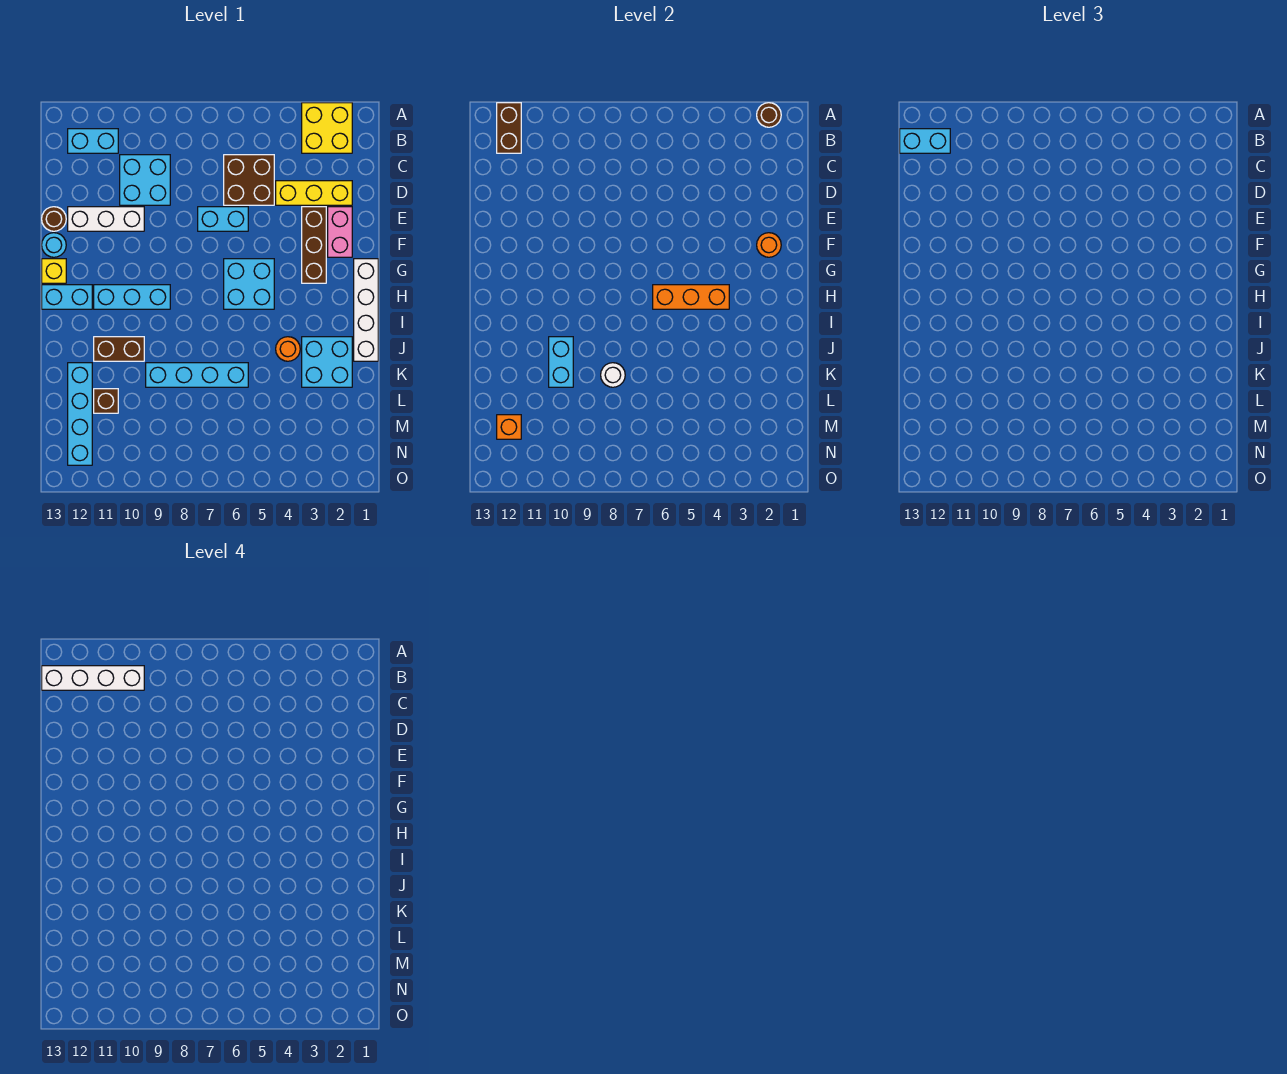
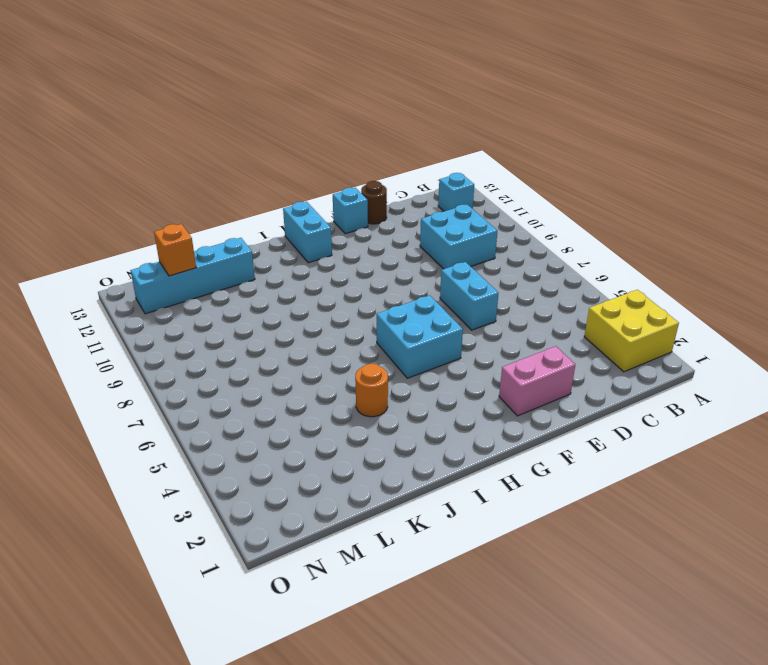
cyan 1x1 brick [438,173,474,211] -> cyan 1x2 brick [68,129,118,153]
cyan 1x1 brick [333,188,368,234] -> cyan 1x1 round brick [42,233,66,257]
none -> brown 2x2 brick [224,155,274,205]
none -> yellow 1x3 brick [276,181,352,205]
none -> brown 1x3 brick [302,207,326,283]
none -> white 1x3 brick [68,207,144,231]

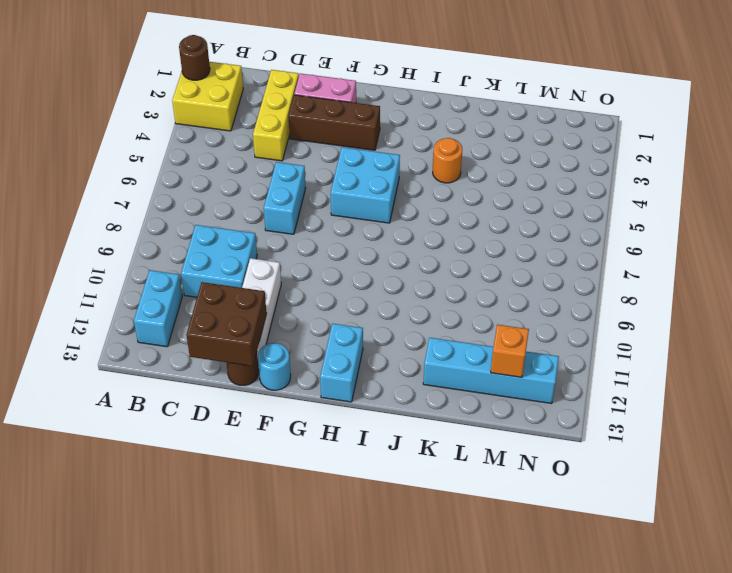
brown 2x2 brick [186,282,267,366] -> brown 2x2 brick moved to [224,155,274,205]
none -> white 1x4 brick [354,259,378,361]
none -> yellow 1x1 brick [42,259,66,283]
none -> cyan 1x3 brick [94,285,170,309]
none -> cyan 2x2 brick [302,337,352,387]

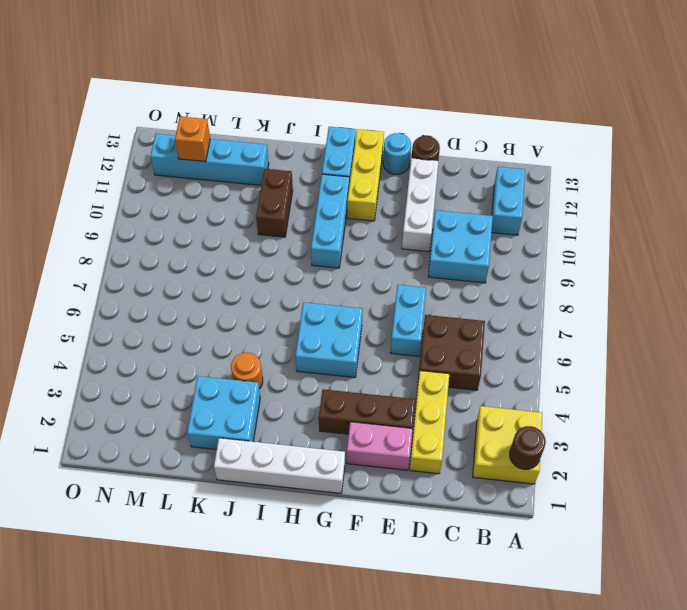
yellow 1x3 brick [347,129,384,221] -> yellow 1x1 brick [42,259,66,283]
none -> cyan 1x4 brick [146,363,248,387]
none -> brown 1x1 brick [94,389,118,413]
none -> brown 1x2 brick [497,103,521,153]
none -> orange 1x1 round brick [757,233,781,257]

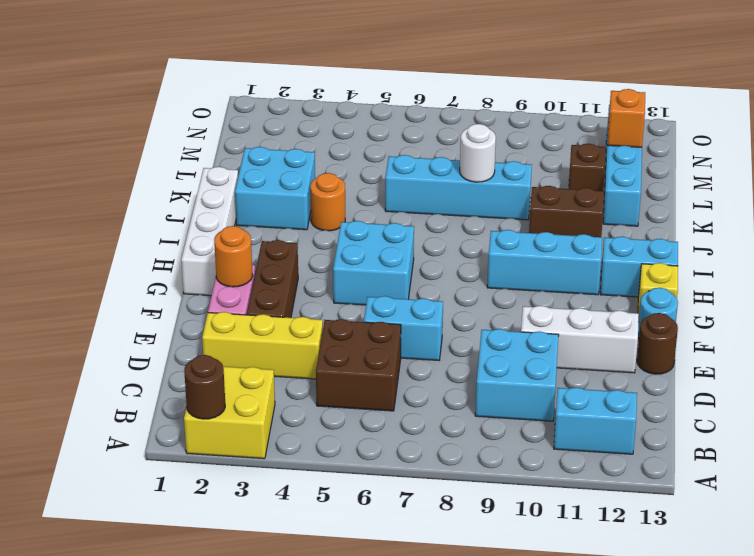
none -> brown 1x2 brick [497,103,521,153]
none -> orange 1x3 brick [653,285,729,309]
none -> cyan 1x2 brick [549,337,573,387]
none -> cyan 1x2 brick [900,129,950,153]

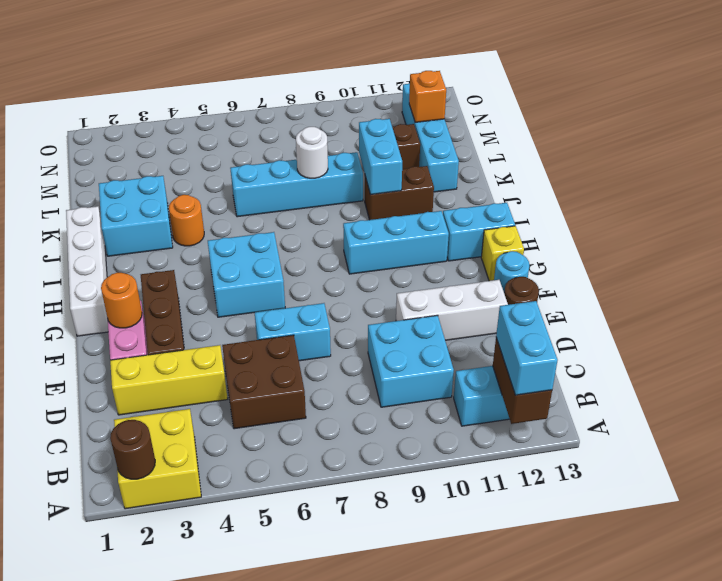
cyan 1x2 brick [496,301,558,395] -> cyan 1x2 brick turned to [900,129,950,153]
none -> orange 1x3 brick [653,285,729,309]
none -> white 1x4 brick [42,666,144,690]

